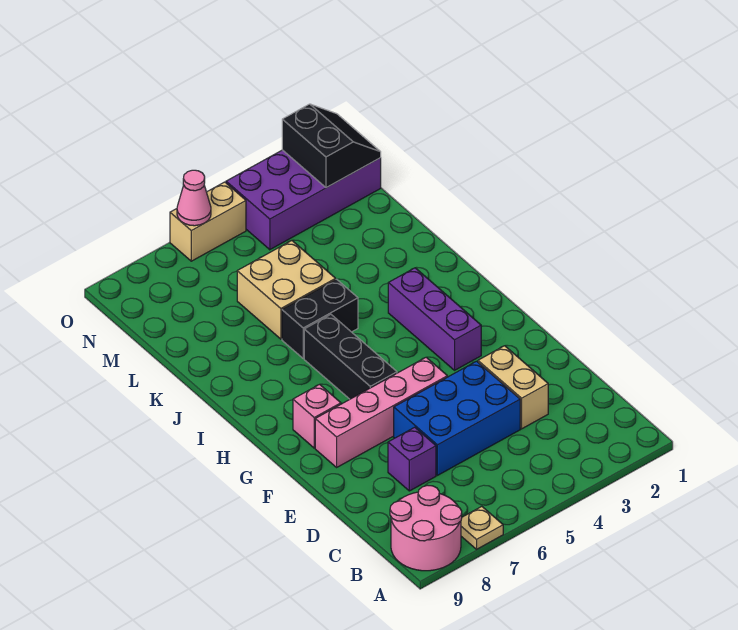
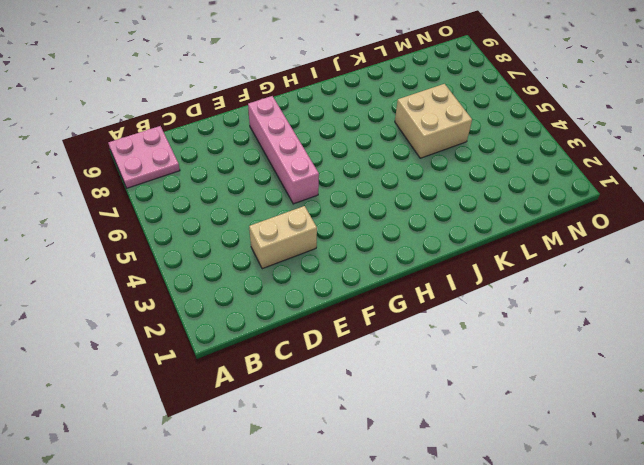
pink 2x2 plate [108,126,180,188] -> pink 2x2 round brick [390,485,462,571]
none -> tan 1x1 plate [461,507,503,549]
none -> blue 2x3 brick [394,361,520,475]
none -> purple 1x1 brick [388,427,436,491]

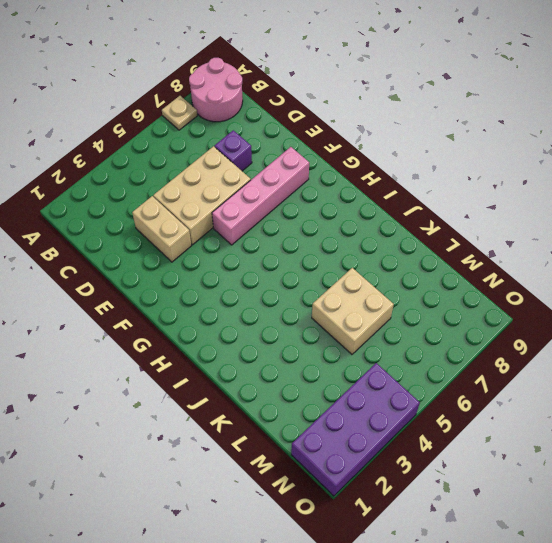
tan 2x3 brick [153,146,251,245] -> blue 2x3 brick [394,361,520,475]
none -> purple 1x3 brick [388,268,481,370]
none -> black 1x3 brick [304,315,397,399]
none -> pink 1x1 brick [293,384,341,448]

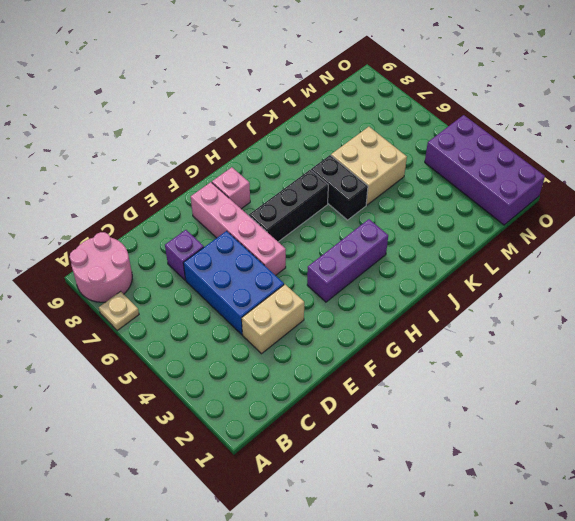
none -> tan 1x2 brick [170,182,246,261]
none -> black 2x2 slope [282,104,381,188]
none -> pink 1x1 cone [177,170,211,226]

